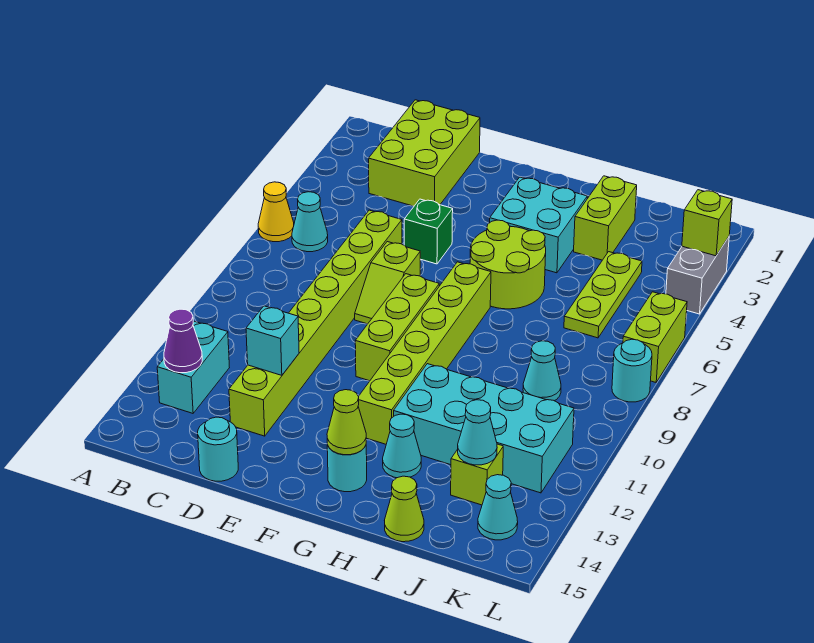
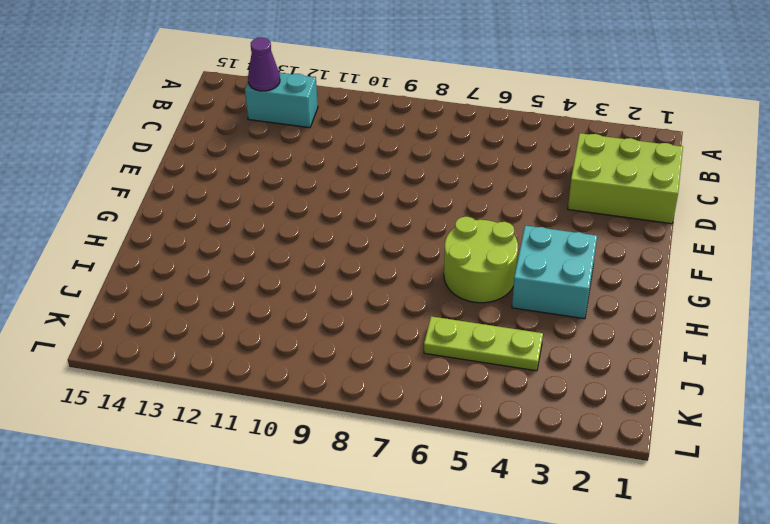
none -> yellow 1x1 cone [258,182,294,242]
none -> cyan 1x1 cone [292,192,328,252]
none -> lime 1x8 brick [229,210,402,436]

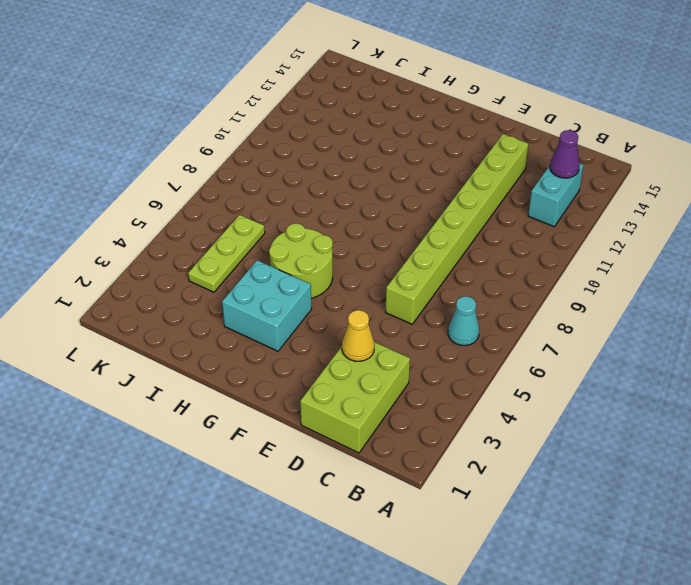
yellow 1x1 cone [342,310,374,361] -> yellow 1x1 cone moved to [258,182,294,242]
none -> cyan 1x1 round brick [198,417,238,481]
none -> green 1x1 brick [404,199,453,264]
none -> lime 1x2 slope [355,242,420,324]

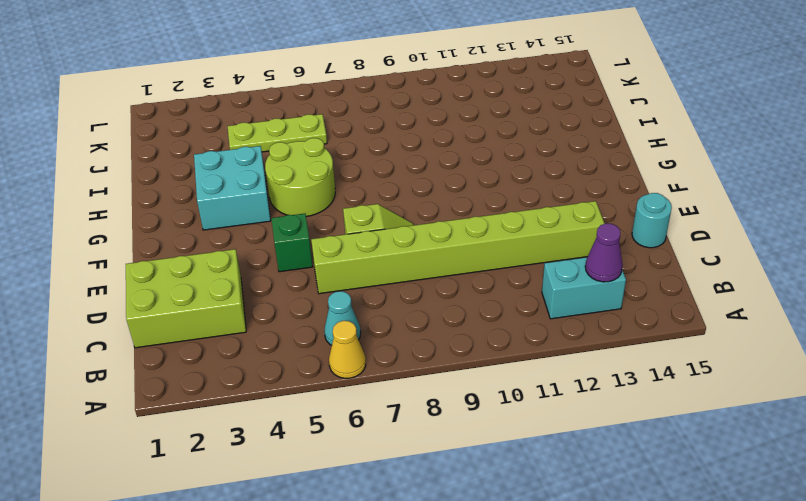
none -> lime 1x3 brick [355,274,439,381]
none -> lime 1x6 brick [358,262,491,444]
none -> cyan 1x1 round brick [327,445,367,492]

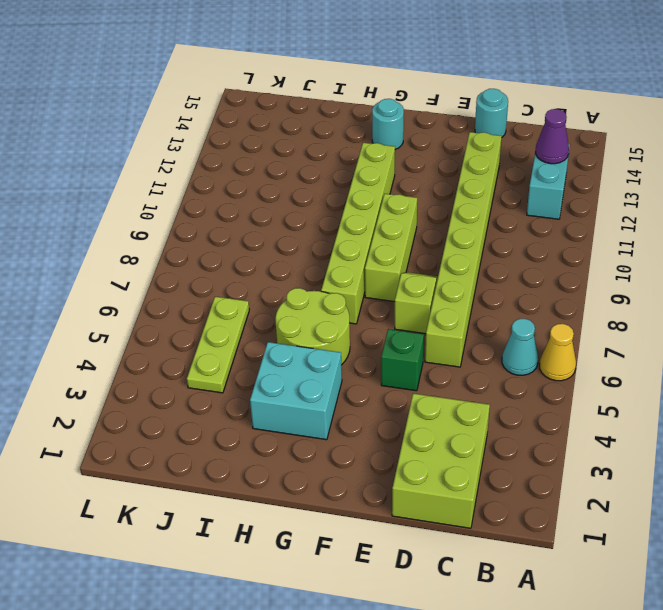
none -> cyan 2x4 brick [394,364,574,493]
none -> cyan 1x1 cone [383,414,421,478]
none -> lime 1x2 brick [574,176,637,260]

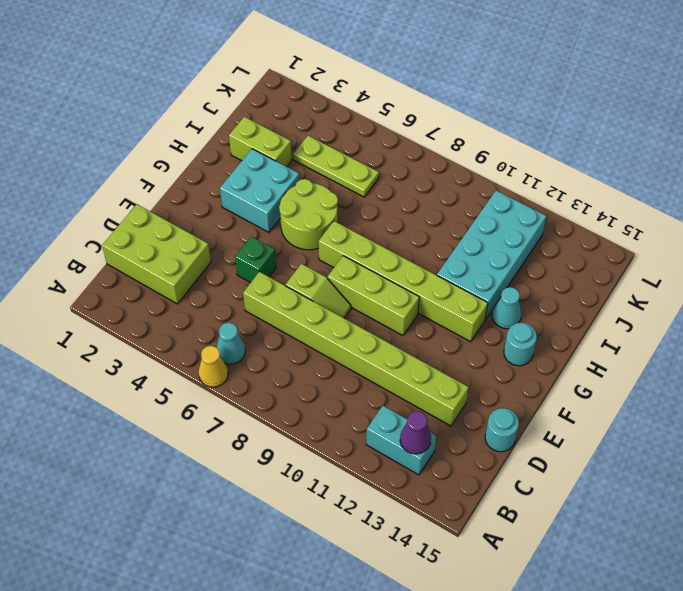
none -> lime 1x1 cone [384,476,424,542]
none -> cyan 1x1 cone [523,341,561,401]
none -> lime 1x1 brick [451,444,503,505]

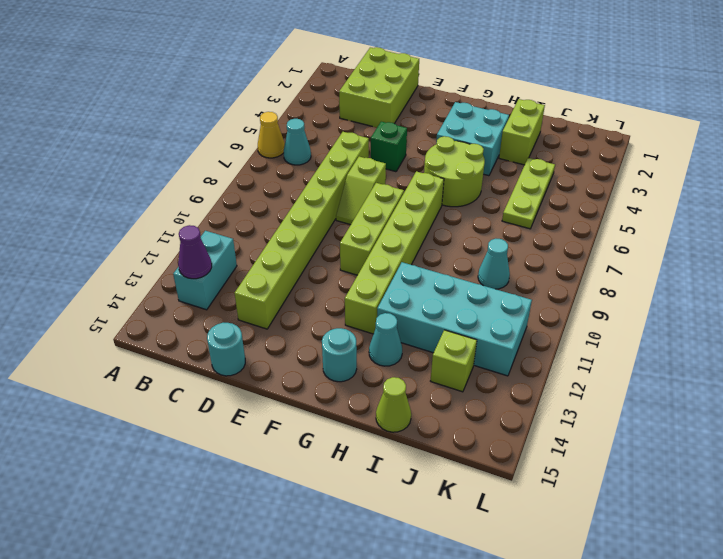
none -> cyan 1x1 cone [478,475,518,540]
none -> grey 1x2 brick [666,237,729,314]
none -> lime 1x2 brick [623,292,687,382]

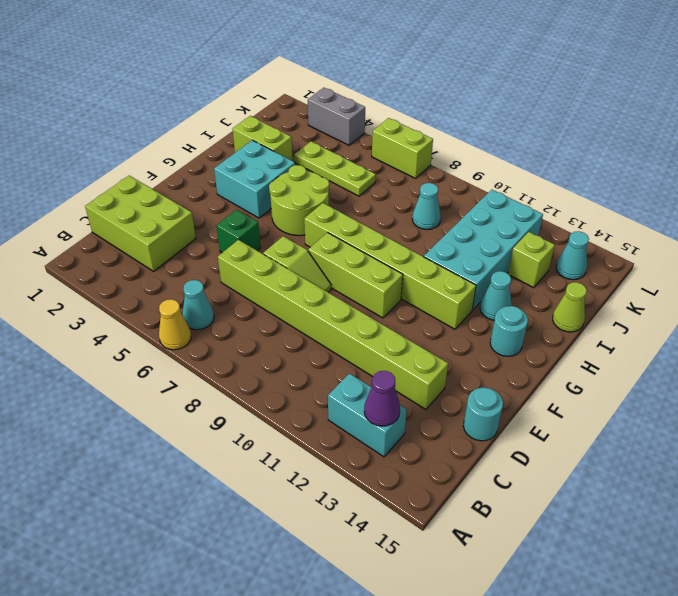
none -> cyan 1x1 round brick [612,339,652,402]
none -> cyan 1x1 brick [246,306,299,375]
none -> lime 1x1 cone [327,390,366,455]

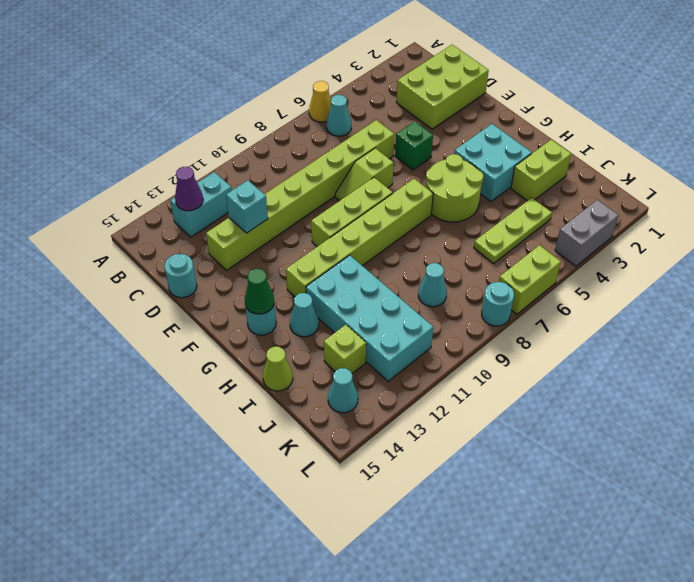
green 1x1 cone [245,269,274,314] -> lime 1x1 cone [327,390,366,455]
none -> cyan 1x1 cone [458,400,497,465]
none -> lime 1x1 brick [682,190,732,256]

